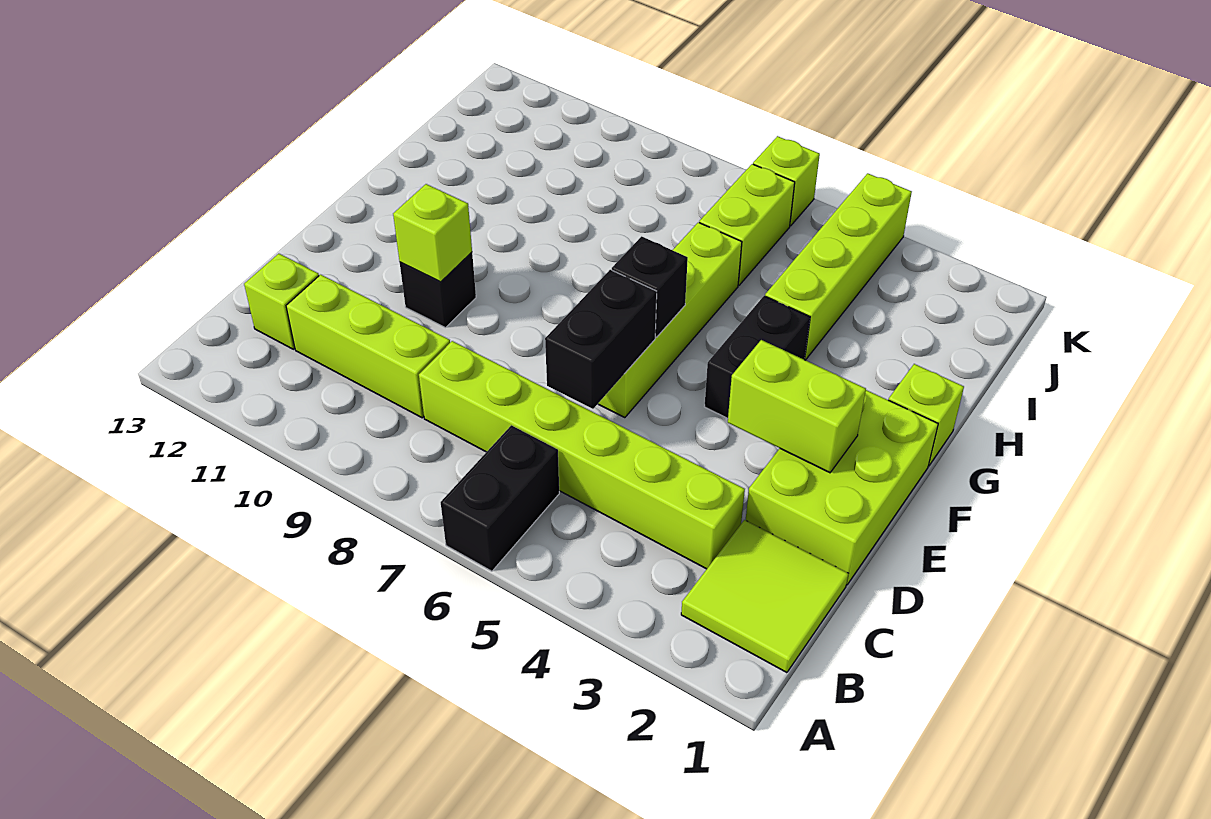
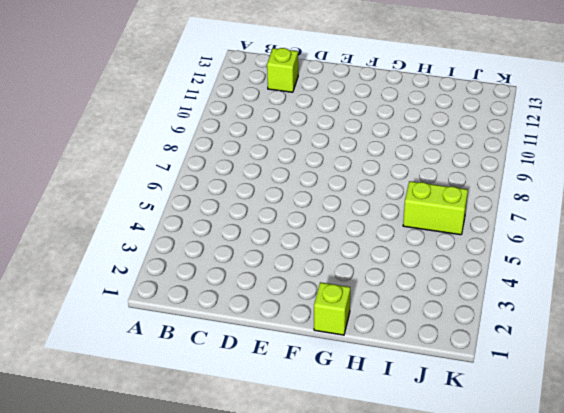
none -> black 1x2 brick [441,425,559,571]
none -> lime 2x2 tile [681,520,848,673]
none -> lime 1x6 brick [419,341,745,569]

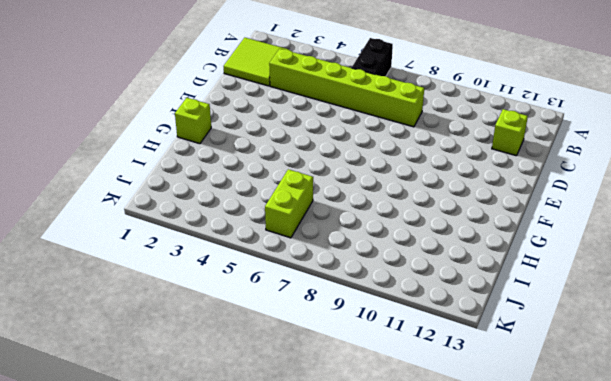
none -> lime 1x3 brick [286,274,450,418]
none -> lime 2x3 brick [746,390,938,585]
none -> lime 1x4 brick [598,222,742,418]

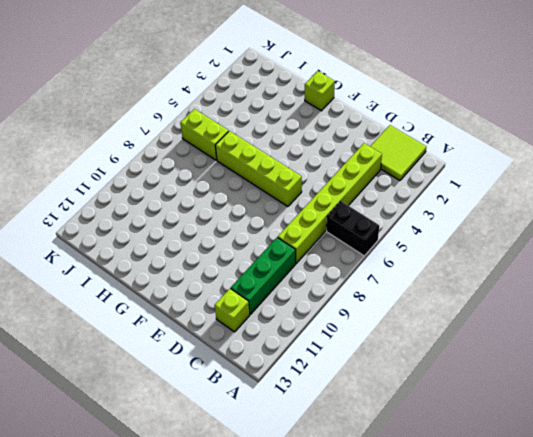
green 1x3 brick [231,237,296,314] -> lime 1x3 brick [286,274,450,418]
none -> lime 2x3 brick [746,390,938,585]
none -> black 1x1 brick [400,252,476,328]
none -> black 1x2 brick [704,296,810,418]

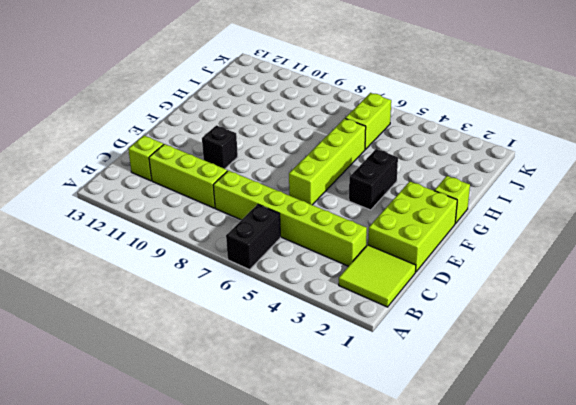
none -> lime 1x4 brick [765,173,912,360]
none -> lime 1x1 brick [753,136,820,226]
none -> black 1x2 brick [545,270,657,409]

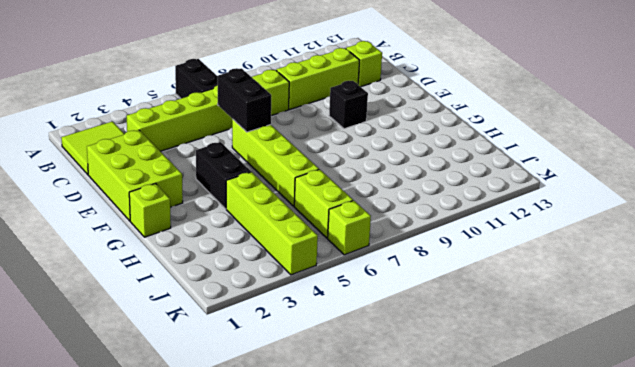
none -> lime 1x2 brick [728,340,866,473]
none -> lime 1x1 brick [393,184,472,282]
none -> black 1x1 brick [612,236,688,337]

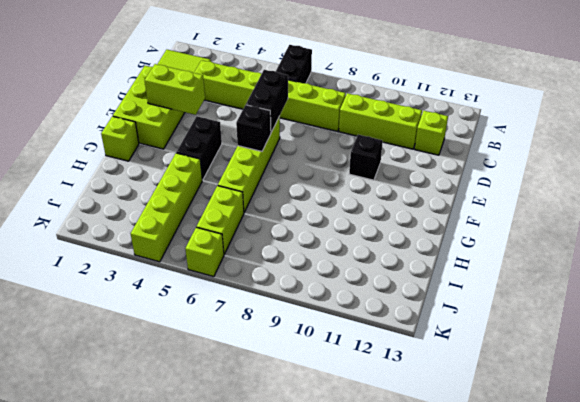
none -> lime 1x1 brick [393,184,472,282]

